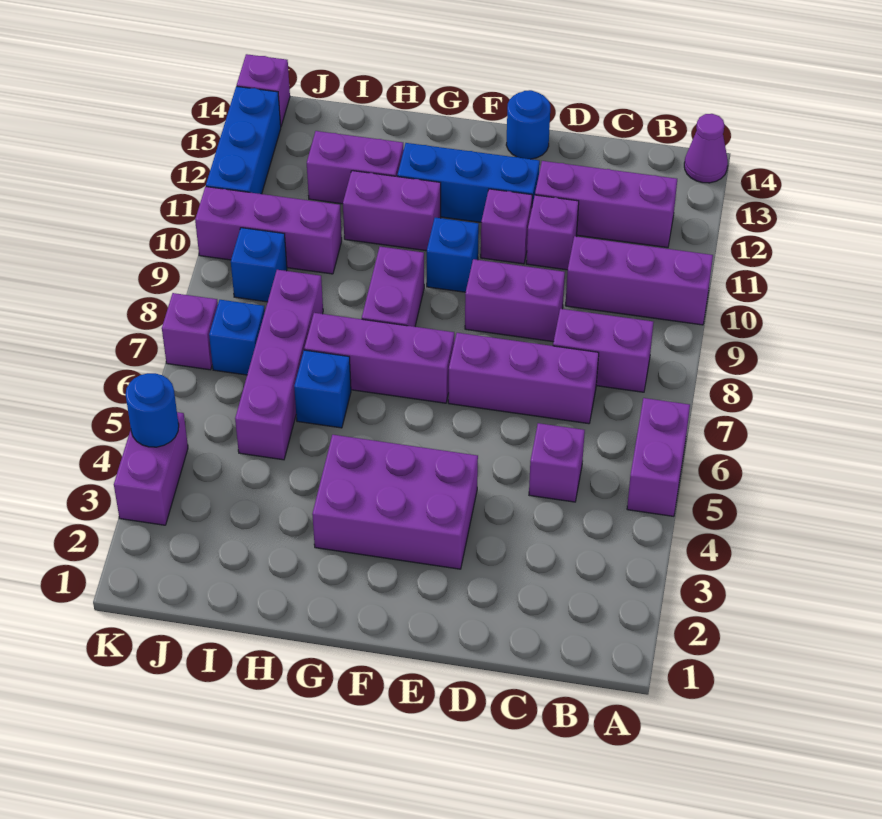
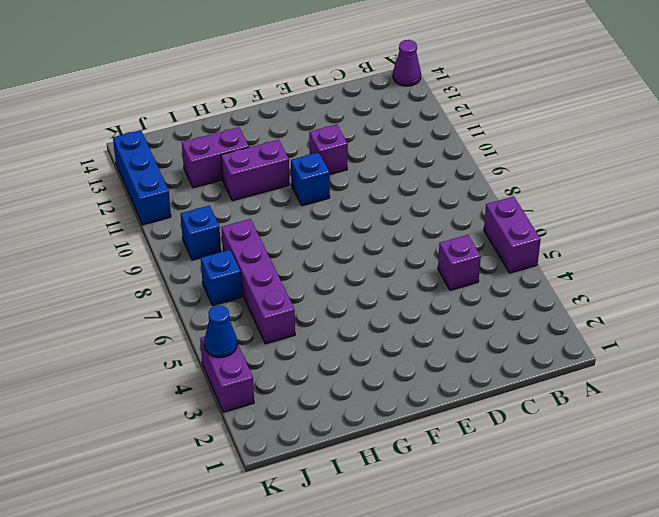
blue 1x1 cone [204,305,237,357] -> blue 1x1 round brick [126,373,179,447]
none -> purple 1x3 brick [565,236,713,325]
none -> purple 1x2 brick [553,309,653,392]
none -> purple 1x3 brick [535,161,677,248]

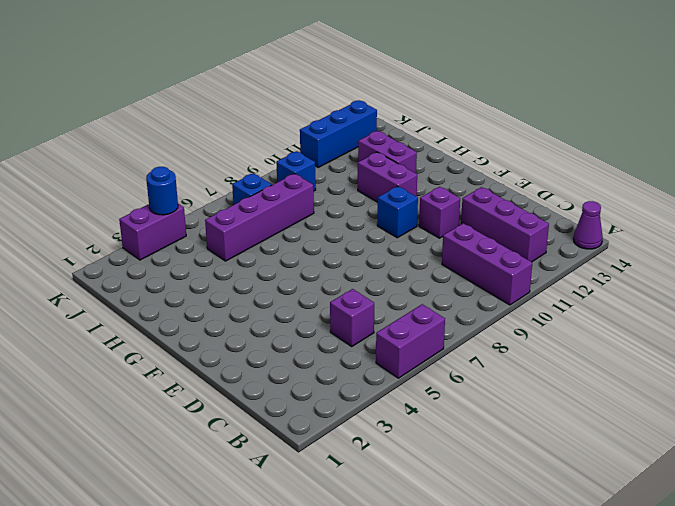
none -> purple 1x2 brick [553,309,653,392]
none -> purple 1x3 brick [448,333,599,424]
none -> purple 1x2 brick [465,259,565,342]

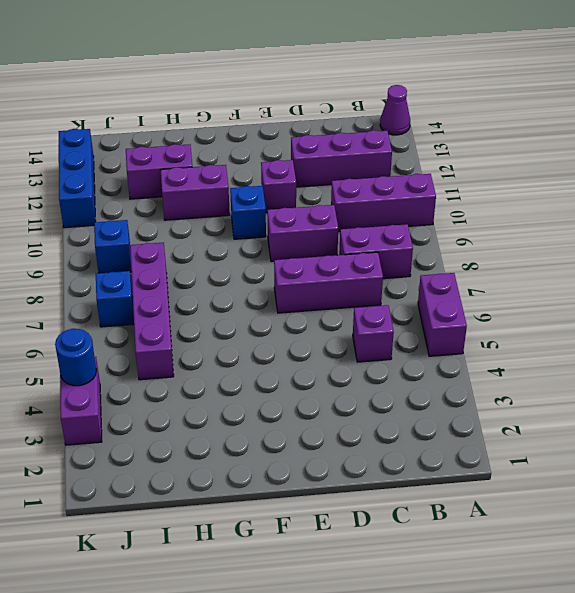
none -> purple 1x1 brick [526,195,579,270]
none -> purple 2x3 brick [312,435,478,569]
none -> blue 1x3 brick [397,143,540,222]

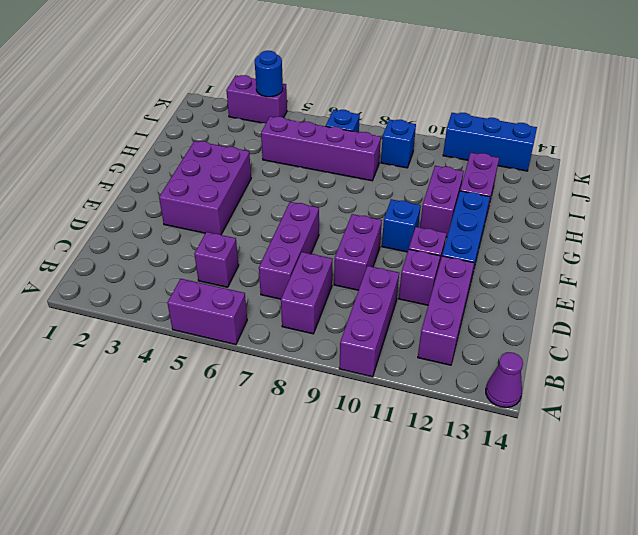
none -> blue 1x1 round brick [506,90,550,159]
none -> purple 1x3 brick [304,313,454,403]
none -> purple 1x2 brick [362,247,424,327]

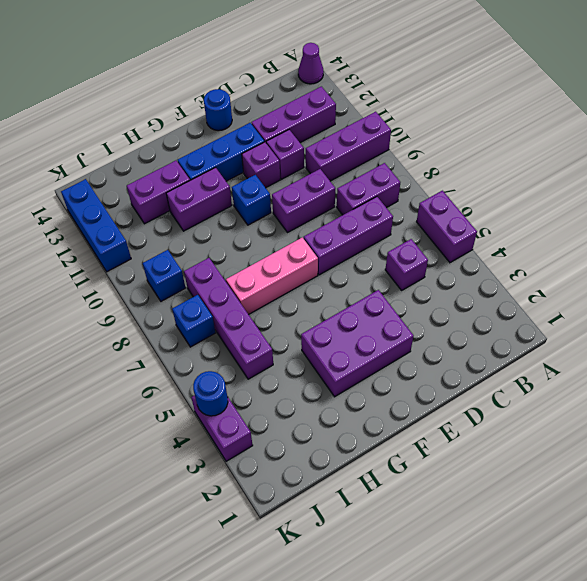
pink 1x3 brick [226,237,318,314] -> purple 1x3 brick [304,313,454,403]
none -> purple 1x2 brick [362,247,424,327]
none -> blue 1x1 brick [294,350,351,428]
none -> purple 1x3 brick [195,187,342,274]

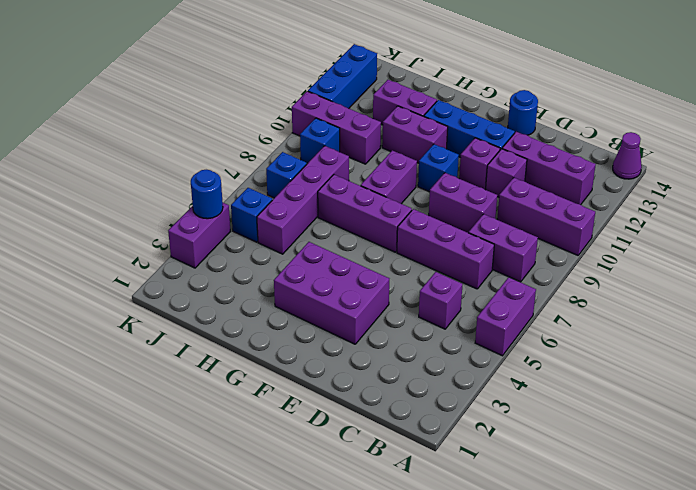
blue 1x1 brick [231,188,272,242] -> blue 1x1 brick moved to [294,350,351,428]
none -> purple 1x1 brick [162,293,218,370]
none -> purple 1x1 brick [237,54,290,126]

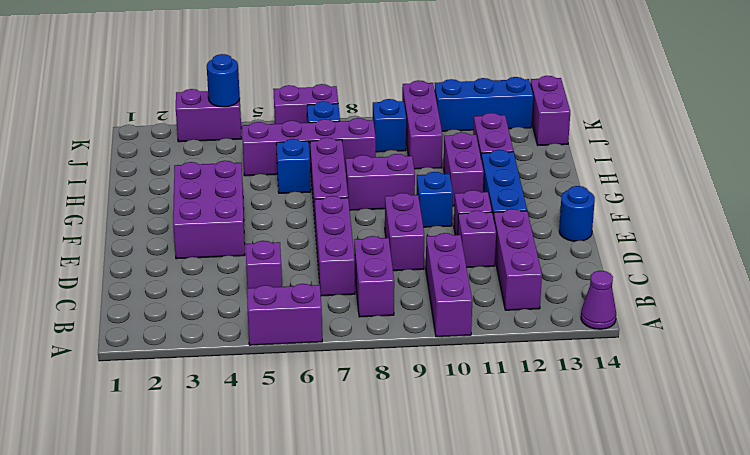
purple 1x2 brick [530,76,570,145] -> purple 1x1 brick [237,54,290,126]
purple 1x2 brick [273,84,338,124] -> purple 1x1 brick [162,293,218,370]

